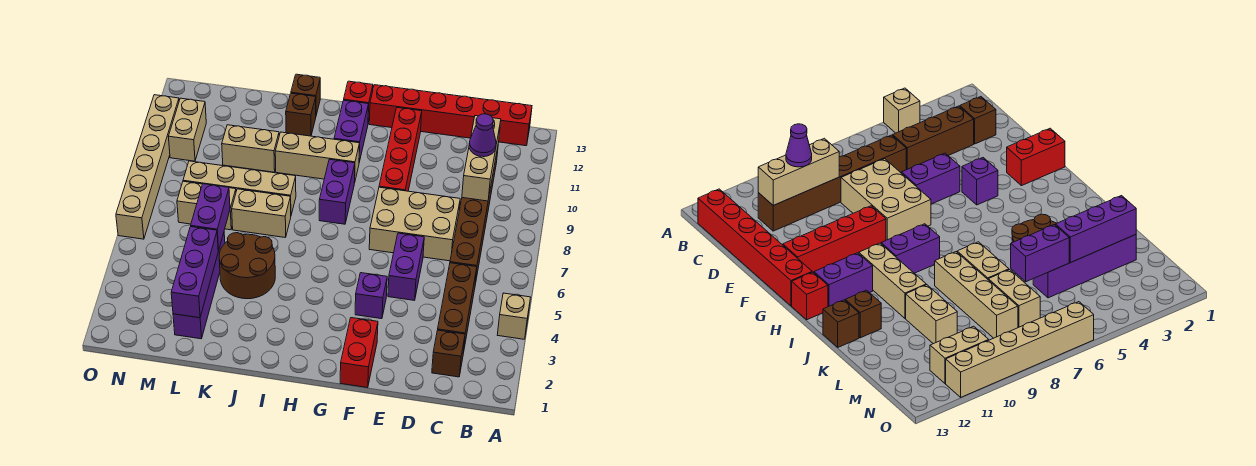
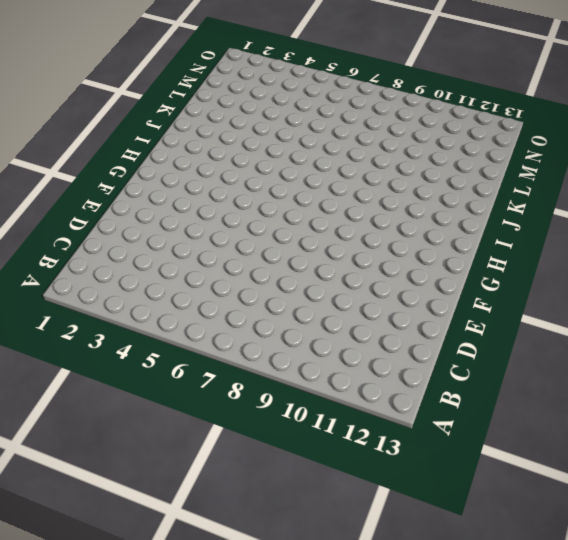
none -> tan 1x1 brick [497,293,531,339]
none -> red 1x6 brick [369,85,532,146]
none -> brown 1x1 brick [432,330,465,377]

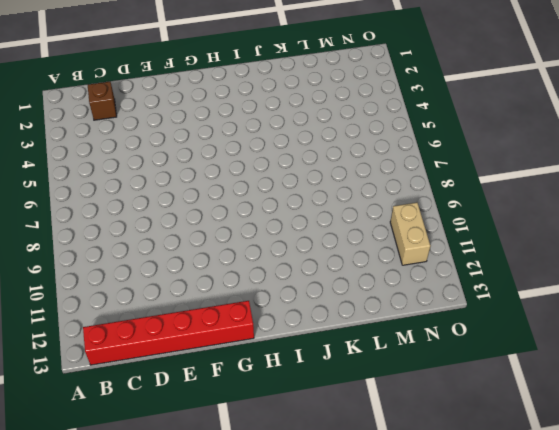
none -> tan 1x1 brick [497,293,531,339]
none -> brown 1x3 brick [438,263,477,348]
none -> brown 1x6 brick [450,148,498,284]

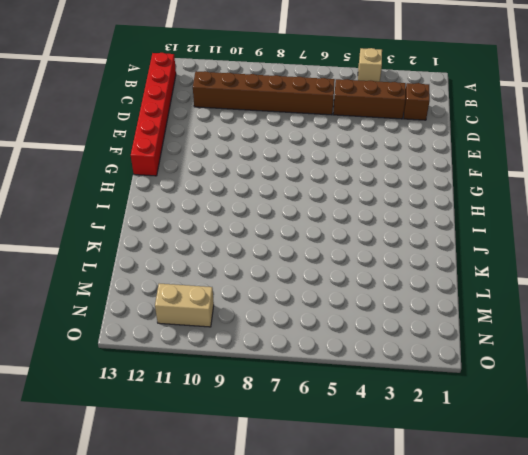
none -> tan 2x3 brick [369,187,460,261]
none -> purple 1x2 brick [388,233,424,300]
none -> red 1x2 brick [340,318,378,388]

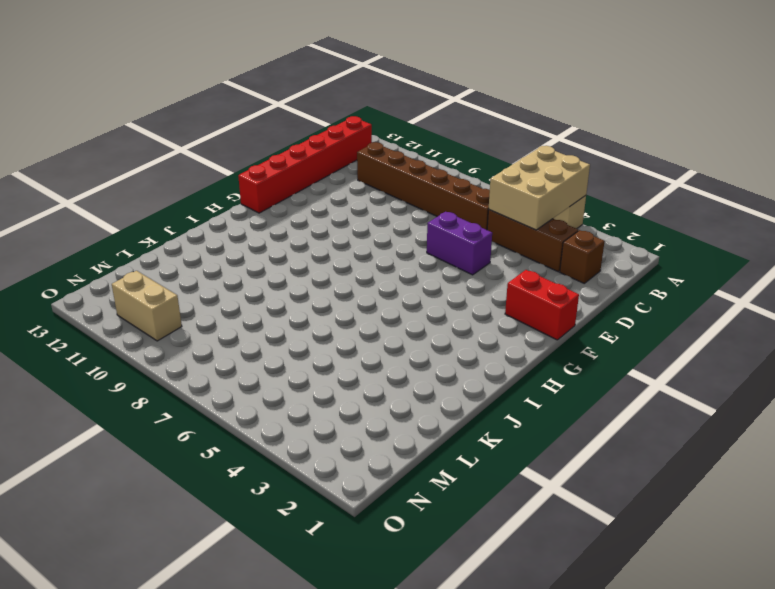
tan 2x3 brick [489,146,590,230] -> tan 2x3 brick moved to [369,187,460,261]
none -> purple 1x1 brick [355,273,387,319]
none -> red 1x4 brick [379,108,422,191]
none -> purple 1x2 brick [319,159,355,224]

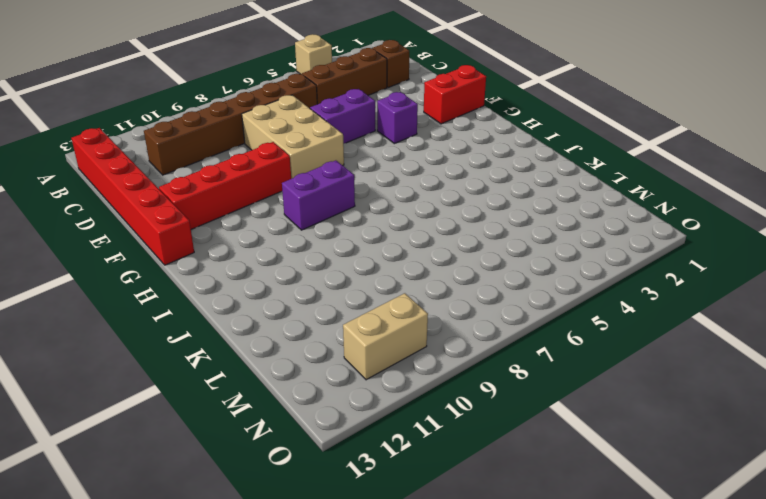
none -> tan 1x3 brick [275,132,360,183]
none -> purple 1x2 brick [334,100,369,162]
none -> red 1x1 brick [344,81,373,122]

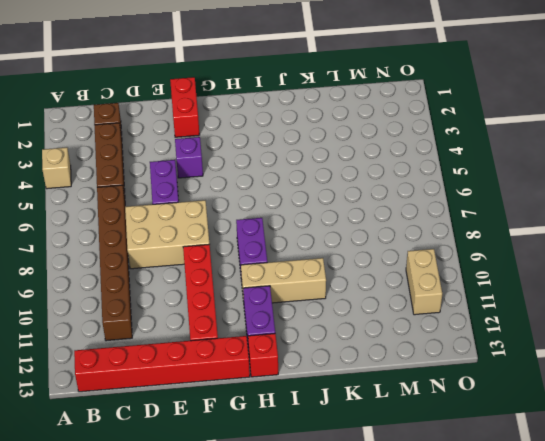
none -> brown 2x2 round brick [219,233,275,299]
none -> tan 1x2 brick [232,189,291,238]
none -> tan 1x4 brick [183,161,296,215]

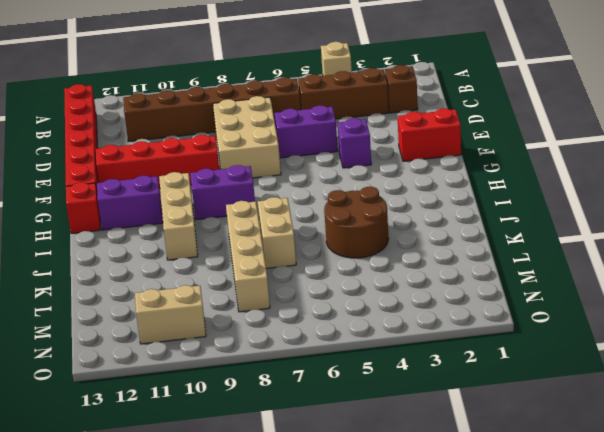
none -> brown 1x1 brick [286,93,316,136]
none -> brown 1x1 brick [291,74,320,115]
none -> tan 1x2 brick [222,125,279,172]

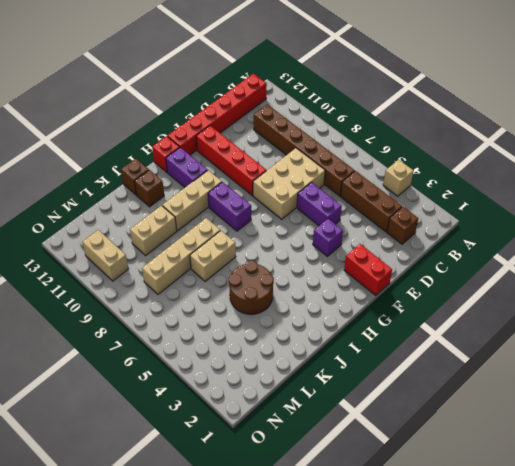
none -> purple 1x4 brick [173,233,225,339]
none -> tan 1x2 brick [177,181,236,230]
none -> tan 1x6 brick [116,95,179,239]

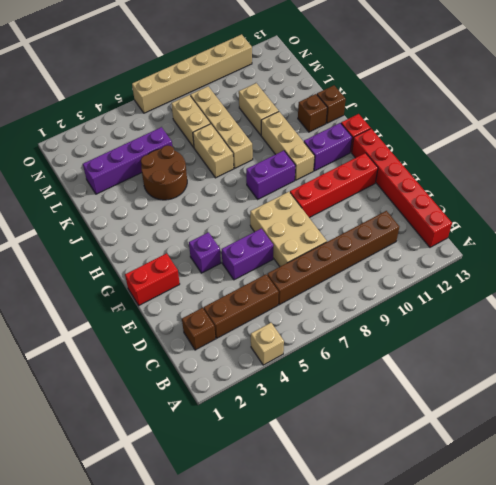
none -> tan 1x2 brick [168,98,206,161]
none -> tan 1x3 brick [462,116,501,201]
none -> purple 1x3 brick [171,227,218,318]

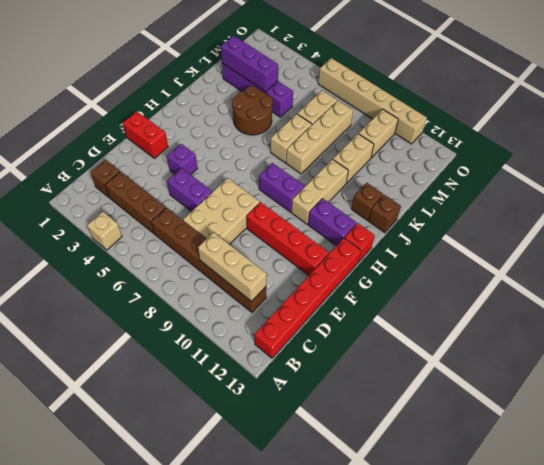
tan 1x2 brick [359,109,398,158] -> tan 1x2 brick turned to [168,98,206,161]
none -> purple 1x2 brick [191,184,230,251]
none -> purple 1x1 cone [469,114,496,157]

